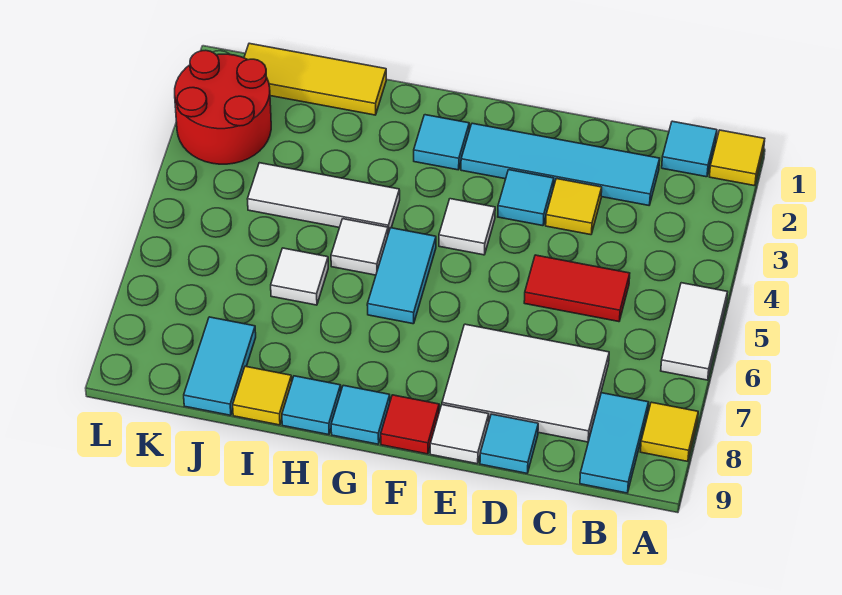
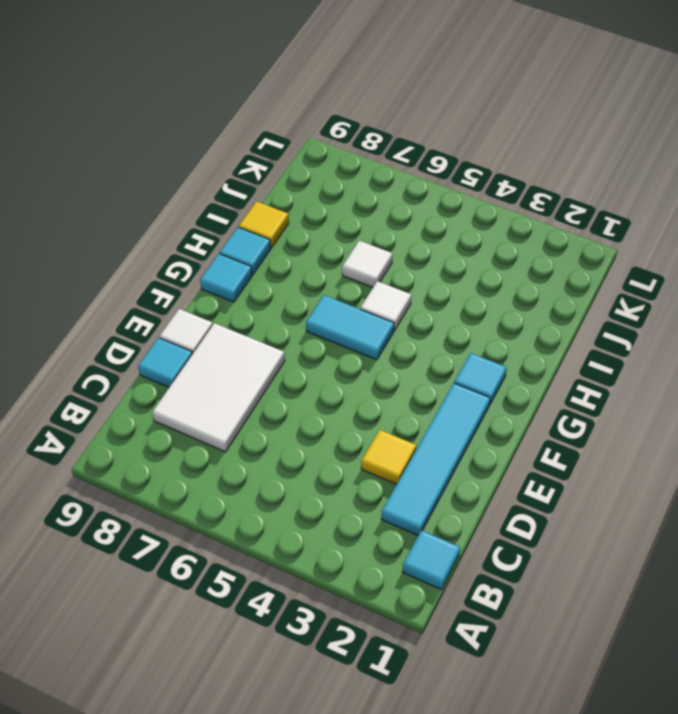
none -> yellow 1x1 tile [709,130,765,186]
none -> white 1x2 tile [661,283,727,380]
none -> yellow 1x1 tile [640,402,698,461]

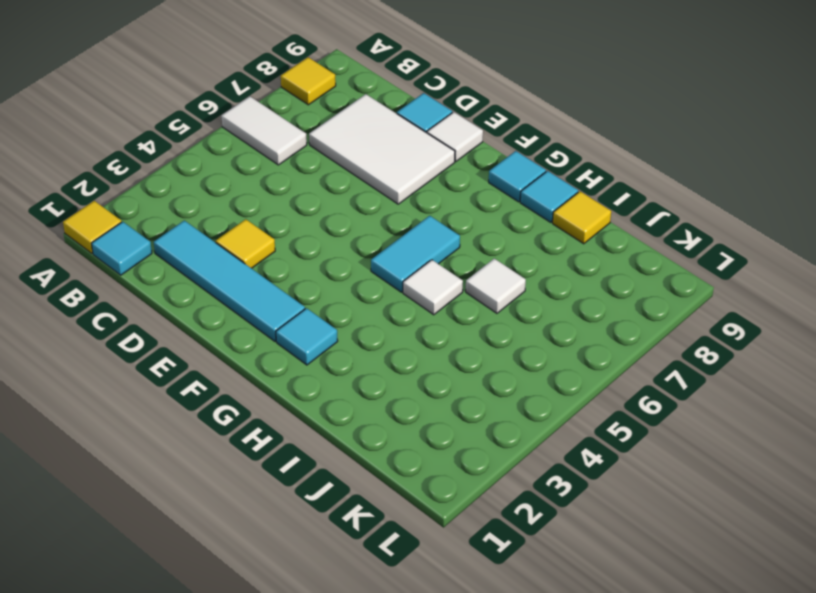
white 1x2 tile [221,96,307,165] -> white 1x2 tile turned to [661,283,727,380]
none -> cyan 1x2 tile [580,393,649,493]
none -> red 1x2 tile [524,255,630,322]
none -> cyan 1x1 tile [498,170,554,226]

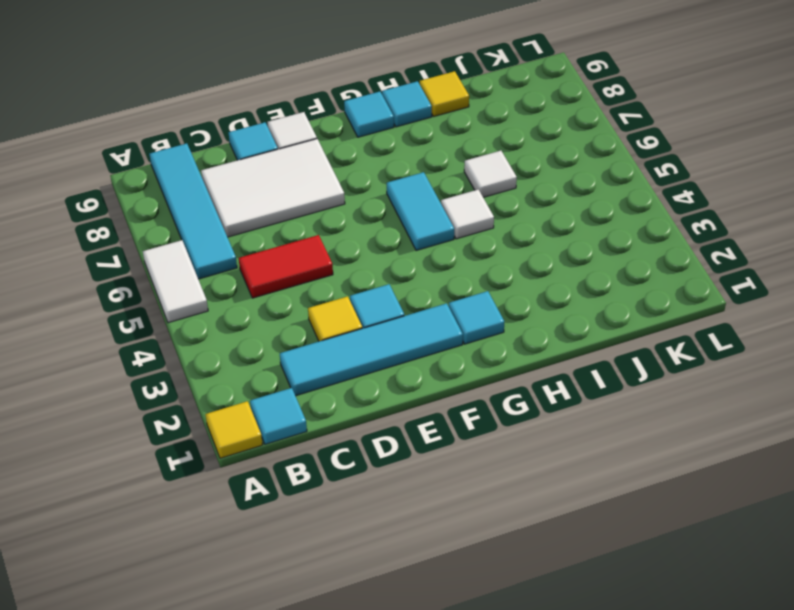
cyan 1x4 tile [150,143,237,279] -> cyan 1x2 tile [580,393,649,493]
none -> yellow 1x1 tile [640,402,698,461]
none -> white 1x1 tile [439,199,495,255]
none -> red 1x1 tile [381,395,439,454]

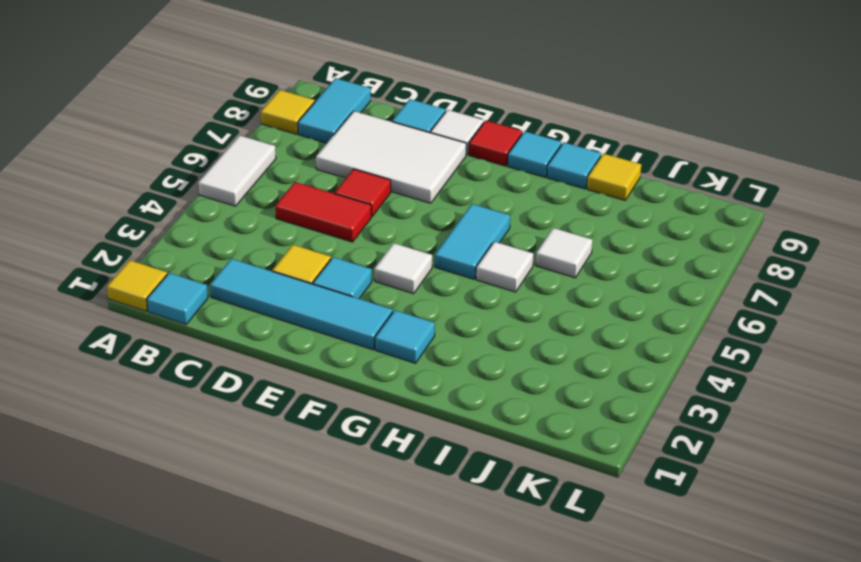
red 1x1 tile [335,169,391,216] -> none
none -> white 1x3 tile [248,163,400,234]
none -> yellow 1x3 tile [244,43,386,115]
none -> cyan 1x2 tile [184,317,256,415]

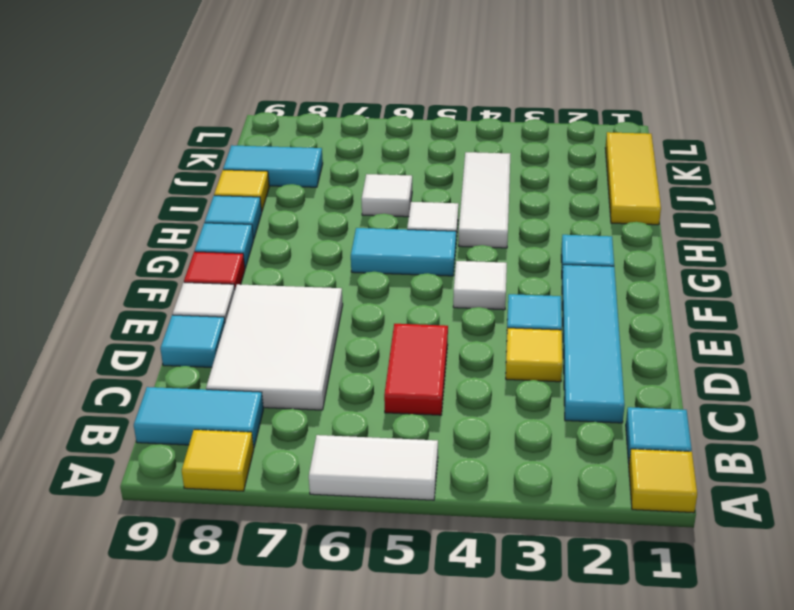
none -> red 2x2 round brick [175,50,271,164]

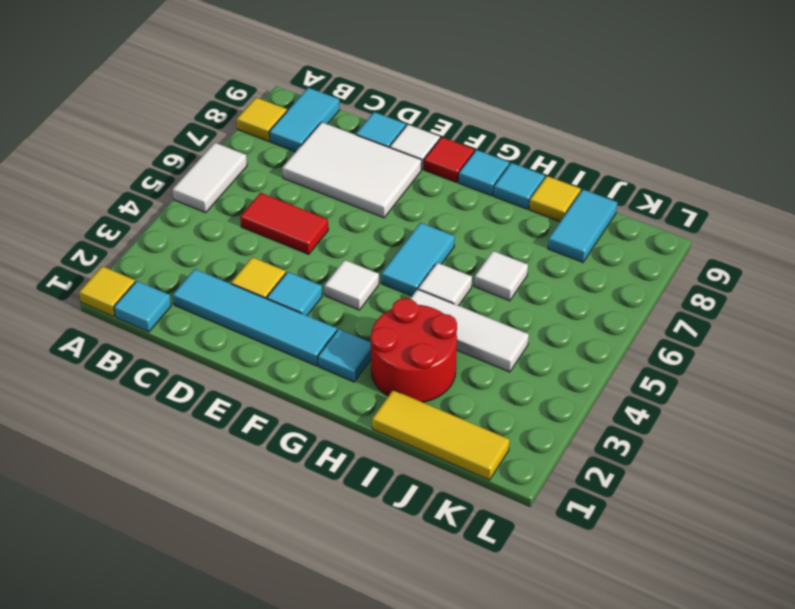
red 2x2 round brick [371,298,457,402] -> red 2x2 round brick moved to [175,50,271,164]

